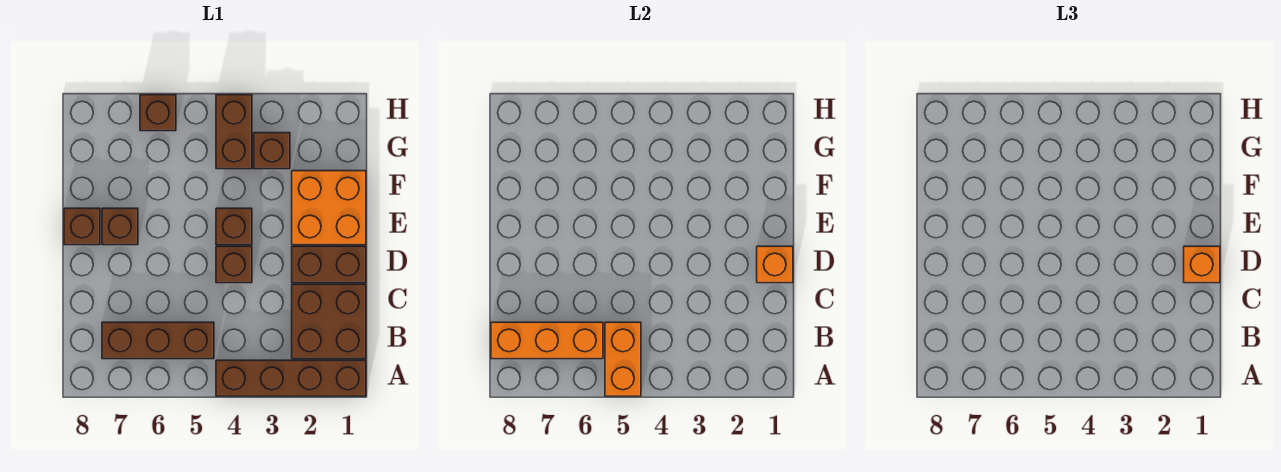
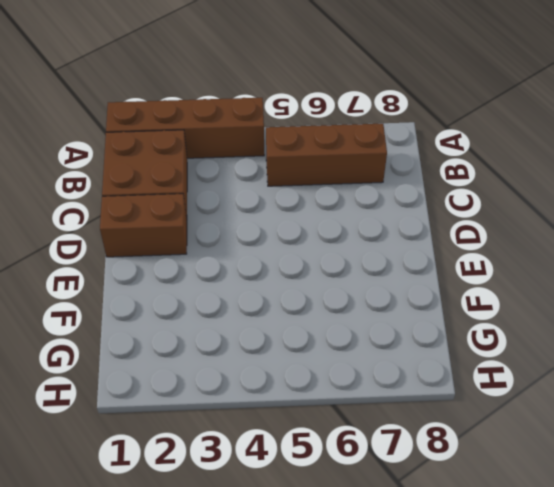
none -> brown 1x1 brick [216,246,252,283]
none -> orange 2x2 brick [292,171,366,245]
none -> brown 1x1 brick [216,208,252,245]

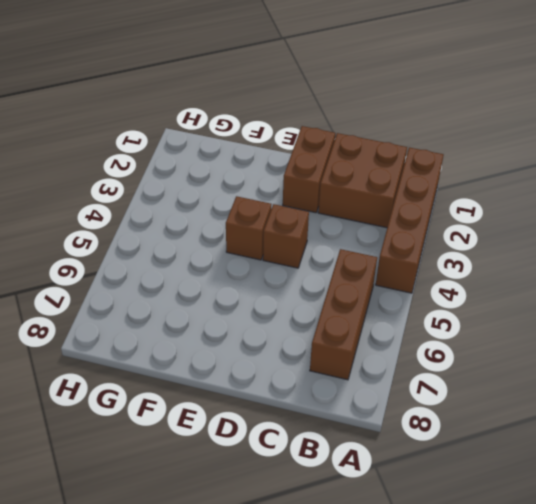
none -> orange 2x2 brick [292,171,366,245]
none -> brown 1x1 brick [102,208,138,245]
none -> brown 1x1 brick [64,208,100,245]

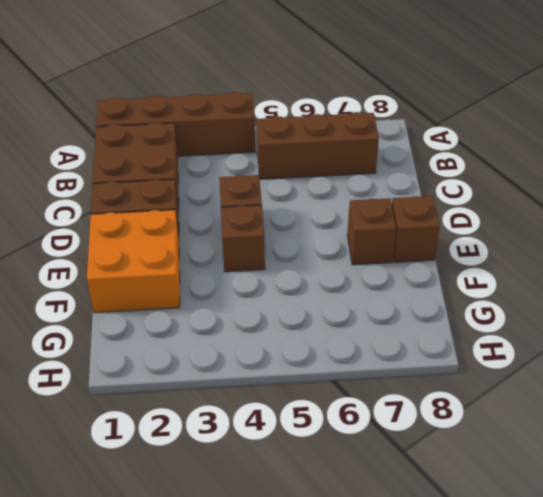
none -> brown 1x1 brick [254,133,290,169]
none -> brown 1x2 brick [216,95,252,169]
none -> brown 1x1 brick [140,95,176,131]

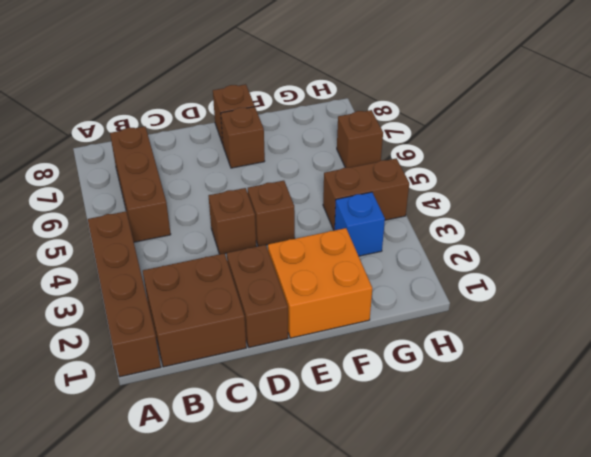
blue 1x1 brick [335,192,385,256] -> brown 1x1 brick [254,133,290,169]
none -> orange 1x2 brick [605,322,641,396]
none -> orange 1x3 brick [491,322,603,359]
none -> orange 1x1 brick [757,246,793,283]

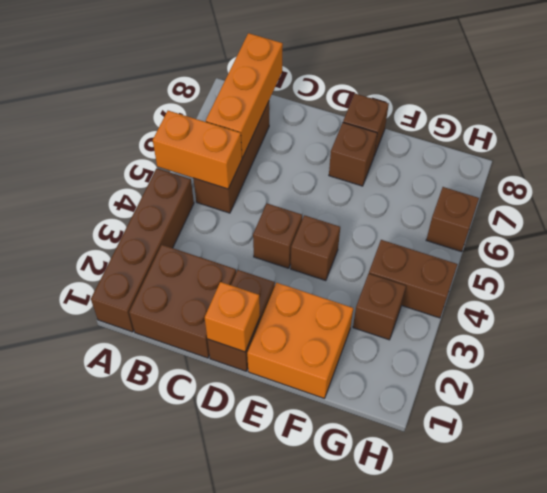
none -> orange 1x1 brick [1184,246,1220,283]

